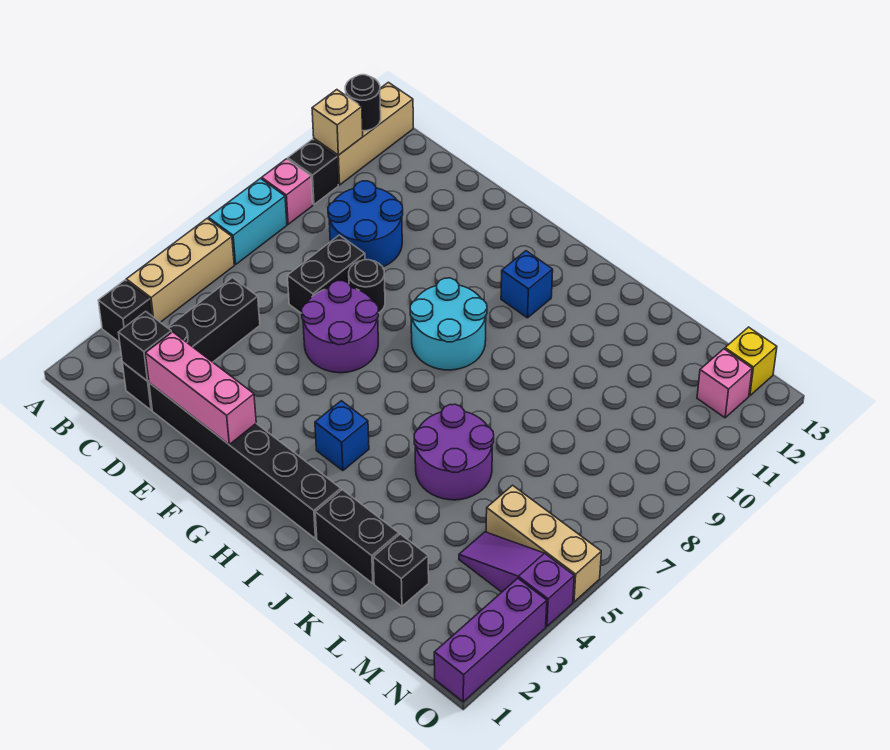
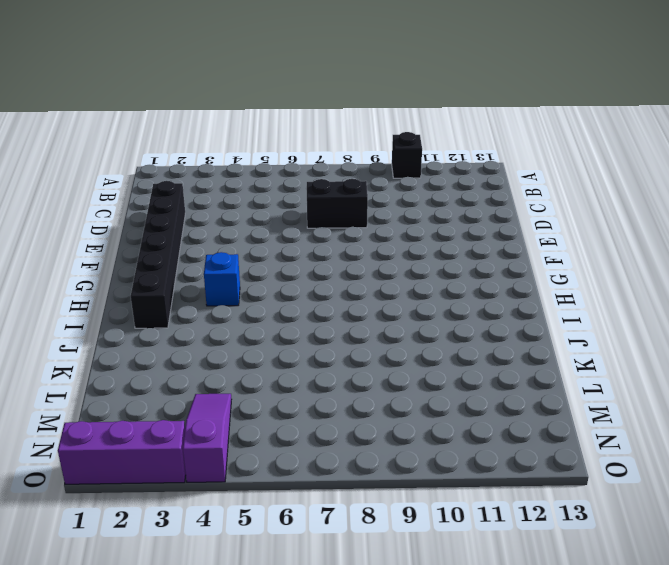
none -> black 1x1 brick [98,280,152,342]
none -> tan 1x3 brick [126,219,234,322]
none -> cyan 1x2 brick [209,178,287,264]

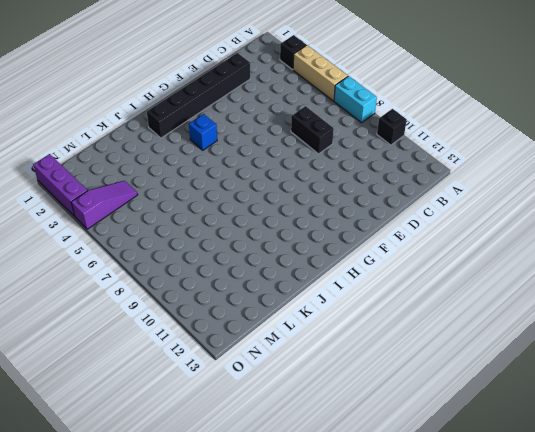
none -> pink 1x1 brick [262,159,313,224]
none -> tan 1x3 brick [314,82,413,185]
none -> black 1x4 brick [122,278,260,410]

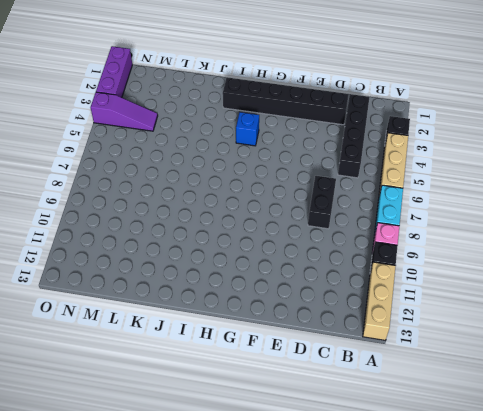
none -> blue 2x2 round brick [328,181,403,267]
none -> purple 2x2 round brick [302,281,378,373]
none -> black 1x1 round brick [349,260,385,313]

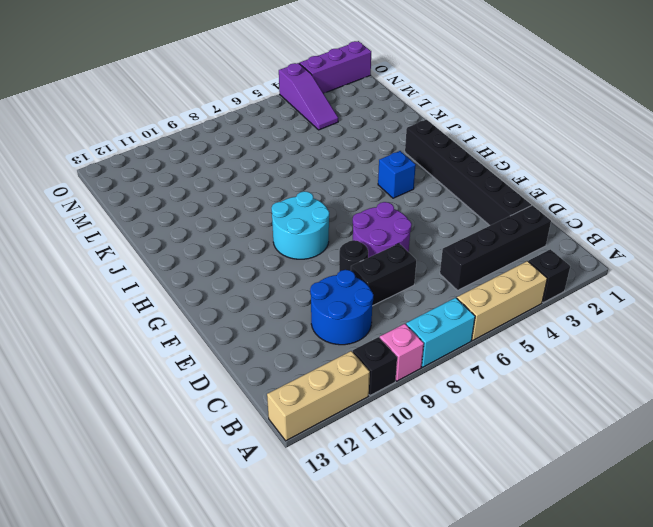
none -> blue 1x1 brick [501,251,553,318]
none -> black 1x2 brick [315,490,399,583]
none -> purple 2x2 round brick [414,404,494,500]

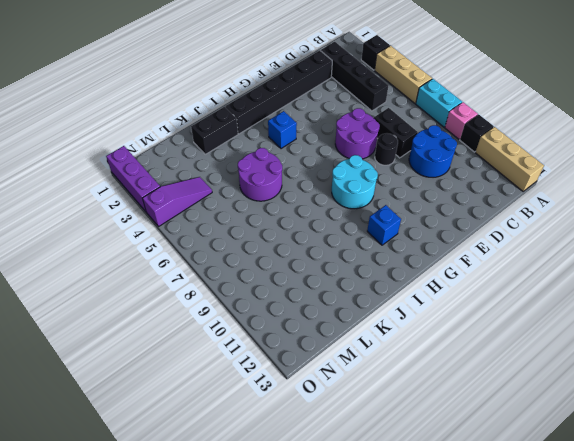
none -> black 1x1 brick [373,534,429,606]
none -> tan 1x3 brick [486,485,601,602]
none -> pink 1x1 brick [697,349,752,418]

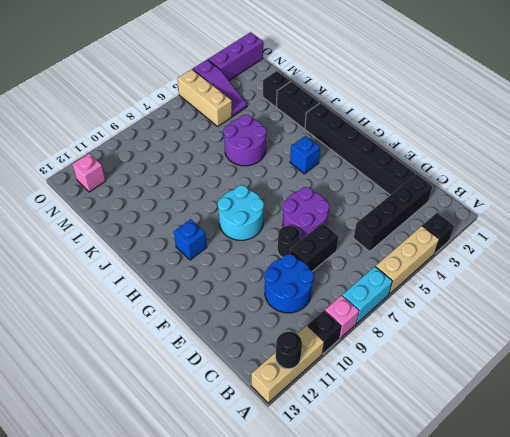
none -> yellow 1x1 brick [725,327,777,396]
none -> tan 1x1 brick [312,90,363,155]
none -> black 1x1 brick [118,311,172,381]

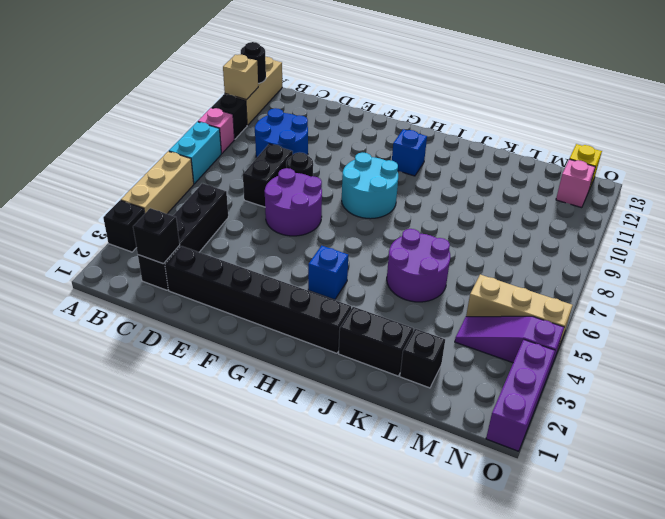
none -> pink 1x3 brick [145,332,256,444]

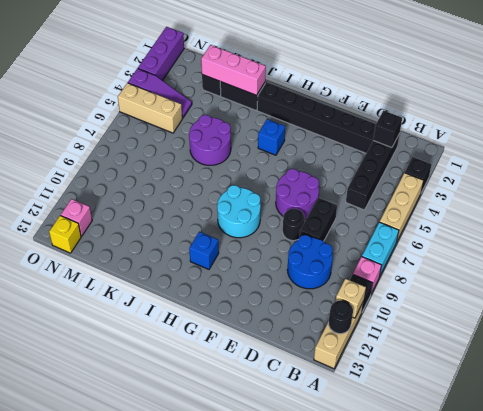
pink 1x3 brick [201,45,266,95] -> pink 1x3 brick moved to [145,332,256,444]

